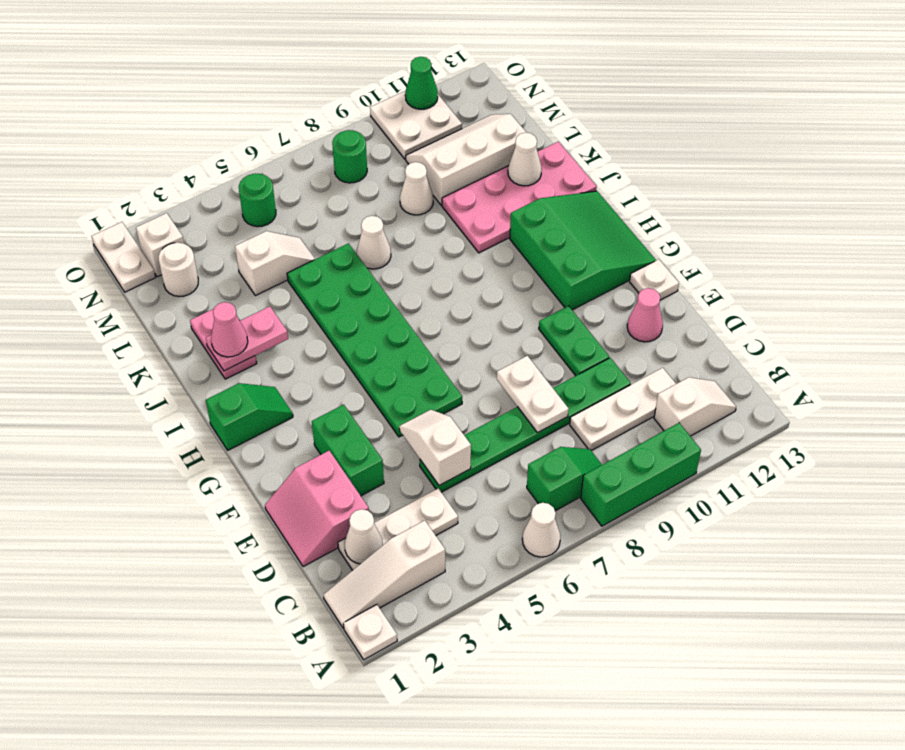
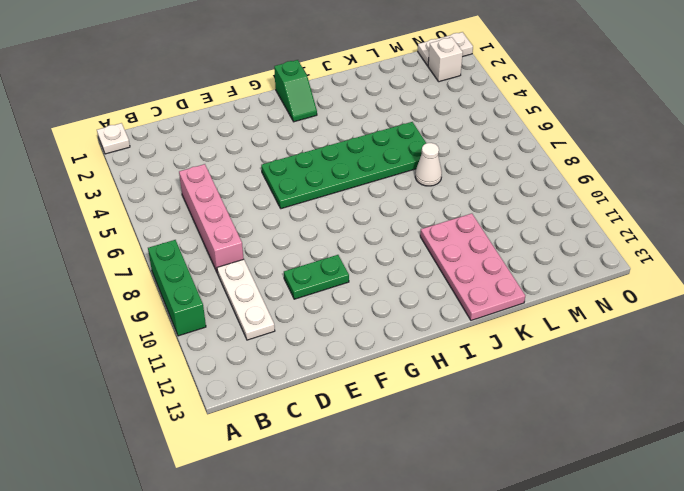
pink 1x4 brick [179,164,244,274] -> none
none -> white 1x1 cone [522,503,560,557]
none -> white 1x3 slope [323,520,445,628]
none -> green 1x2 slope [527,447,602,511]
none -> white 1x2 slope [654,377,736,436]

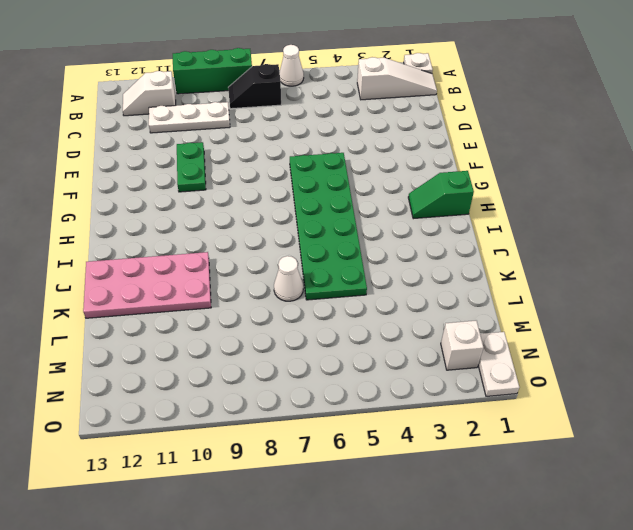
black 1x2 slope [228,64,281,109] -> green 1x2 slope [527,447,602,511]
none -> white 1x3 plate [338,489,458,570]
none -> pink 2x2 slope [265,451,369,567]
none -> green 1x6 plate [420,358,631,492]
none -> green 1x2 brick [312,405,384,496]

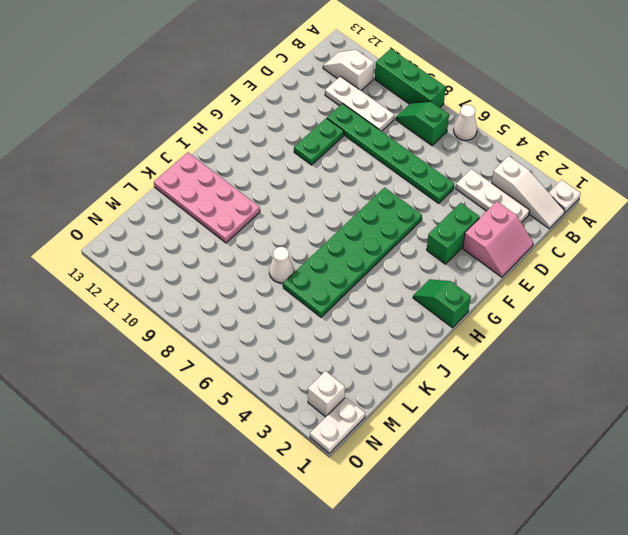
none -> pink 1x1 cone [627,288,663,342]
none -> white 1x1 plate [630,259,679,300]
none -> green 3x3 slope [510,191,656,310]
none -> pink 1x2 plate [190,309,257,379]

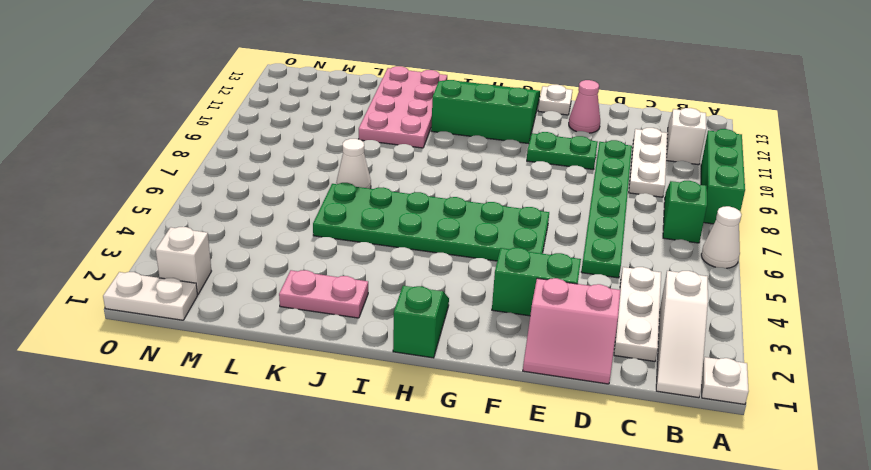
none -> white 1x2 slope [235,231,315,296]
none -> white 1x1 cone [400,162,433,215]
none -> white 2x3 slope [406,114,527,205]
none -> white 1x1 round brick [159,243,198,296]

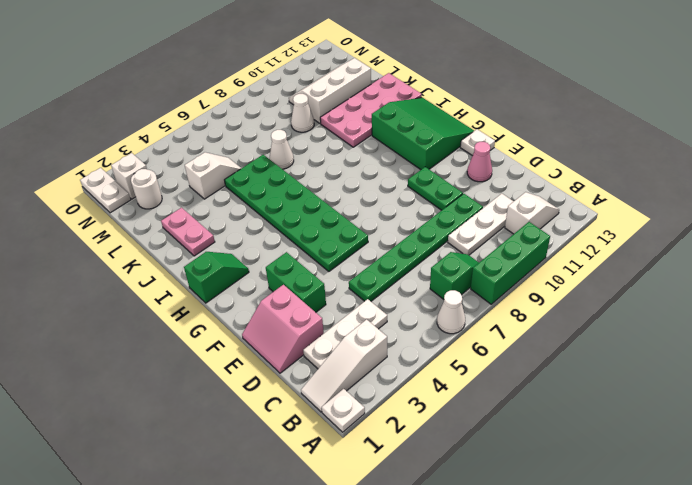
none -> green 1x1 round brick [239,173,276,227]
none -> green 1x1 round brick [332,130,367,183]
none -> white 2x2 plate [370,91,462,159]
none -> white 1x1 cone [345,509,383,564]

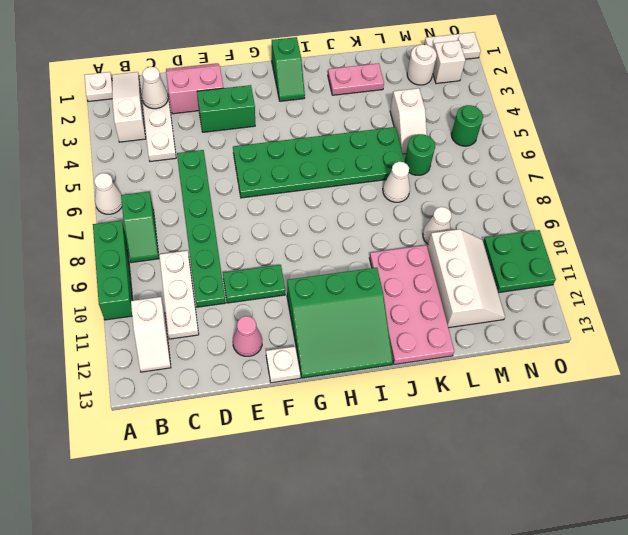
green 1x1 round brick [405,134,435,175] -> green 1x1 round brick moved to [332,130,367,183]
green 2x2 plate [483,230,556,293] -> white 2x2 plate [370,91,462,159]
none -> white 1x2 slope [399,410,471,486]
none -> white 1x2 plate [497,356,569,433]
none -> pink 1x2 plate [206,306,288,371]
none -> white 1x1 cone [508,133,542,186]

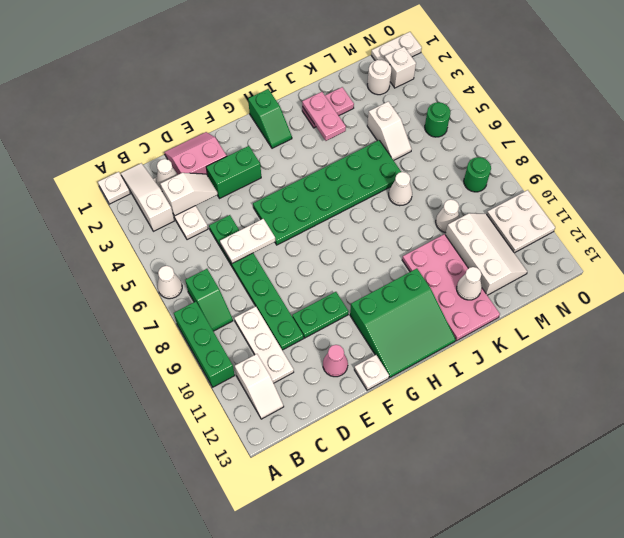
white 1x2 slope [161,173,218,216] -> white 1x2 slope moved to [399,410,471,486]
white 1x2 plate [220,219,275,263] -> white 1x2 plate moved to [497,356,569,433]
none -> green 1x1 cone [405,57,438,109]
none -> pink 1x1 cone [211,302,248,357]

